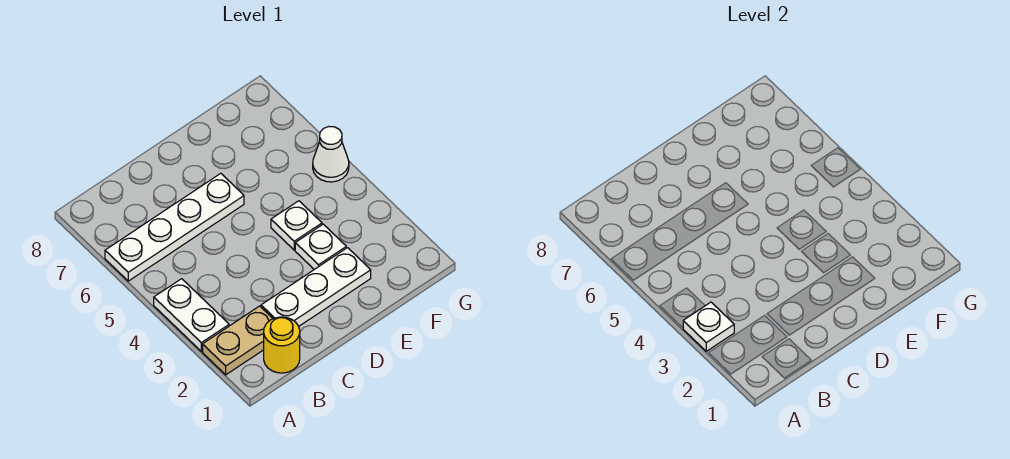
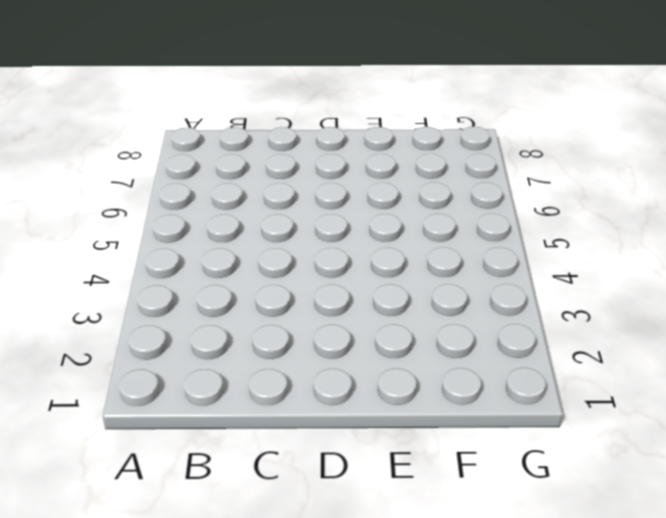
none -> tan 1x2 plate [203,306,273,375]
none -> white 1x2 plate [154,279,229,351]

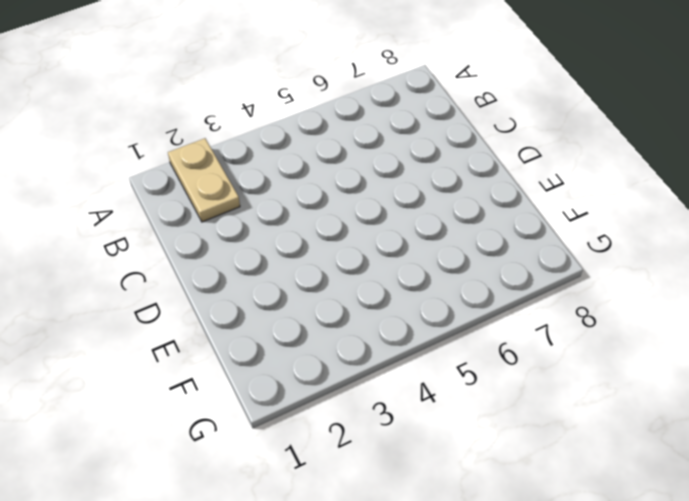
none -> white 1x2 plate [154,279,229,351]
none -> white 1x4 plate [105,173,244,281]

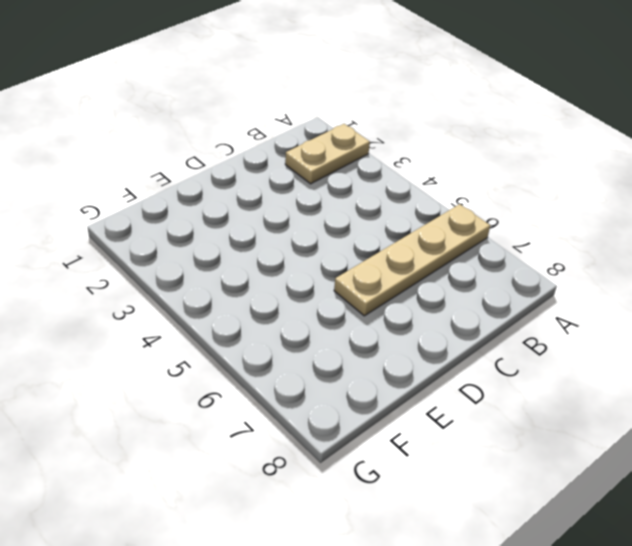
tan 1x4 plate [334,204,490,316] -> white 1x4 plate [105,173,244,281]
none -> white 1x2 plate [154,279,229,351]
none -> yellow 1x1 round brick [264,317,300,373]

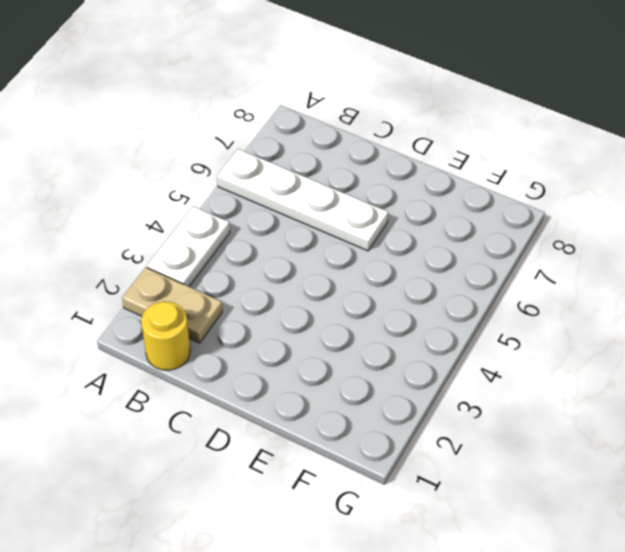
none -> white 1x3 plate [261,248,371,326]
none -> white 1x1 plate [295,224,346,269]

